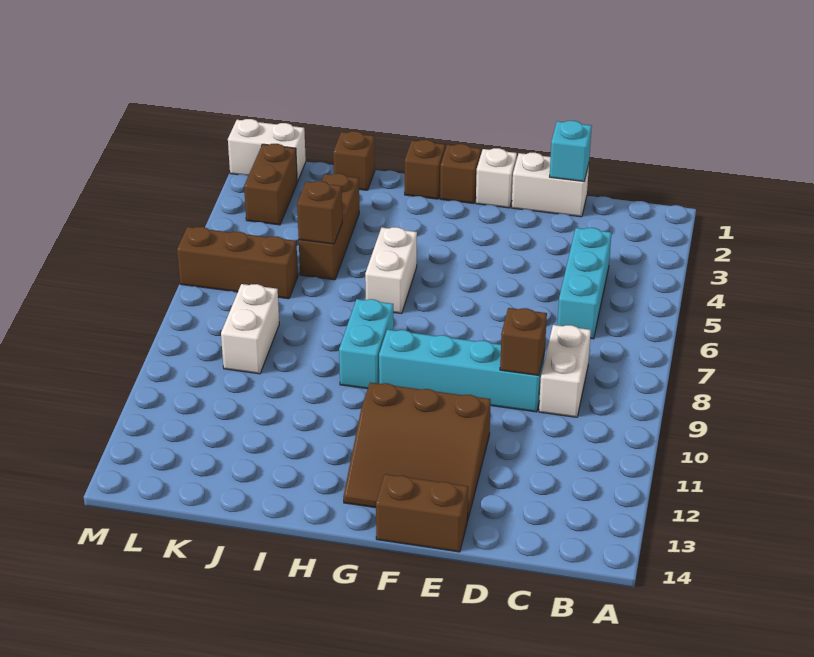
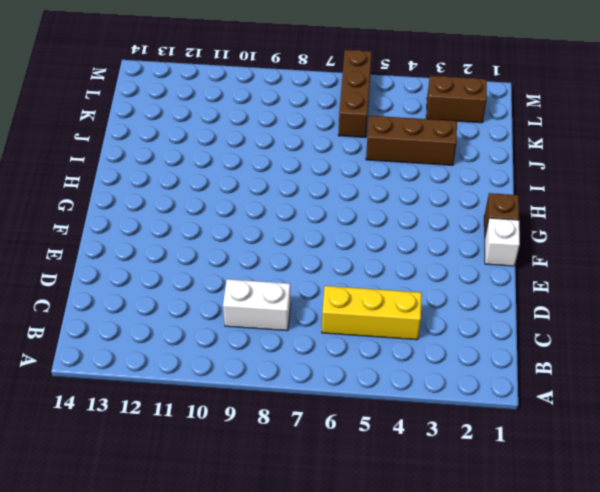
yellow 1x3 brick [322,286,422,340] -> cyan 1x3 brick [557,228,611,339]
none -> white 1x2 brick [512,153,589,217]
none -> cyan 1x4 brick [379,330,545,412]
none -> brown 3x3 slope [343,383,491,521]

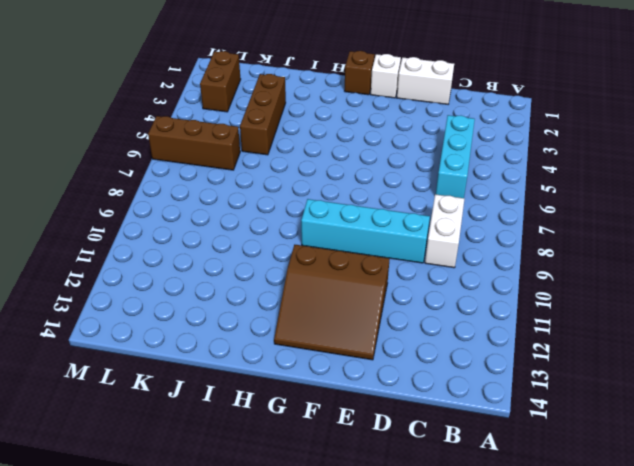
none -> brown 1x2 brick [376,474,468,552]
none -> brown 1x1 brick [405,140,445,199]
none -> white 1x2 brick [365,227,417,314]

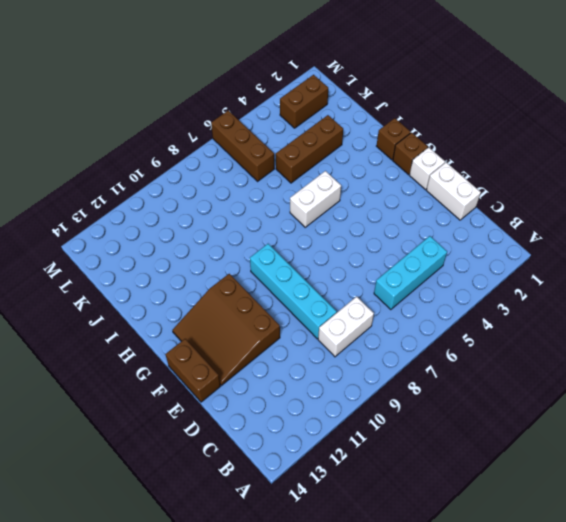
none -> cyan 1x2 brick [339,299,394,389]
none -> brown 1x1 brick [333,131,375,190]
none -> white 1x2 brick [221,284,279,374]

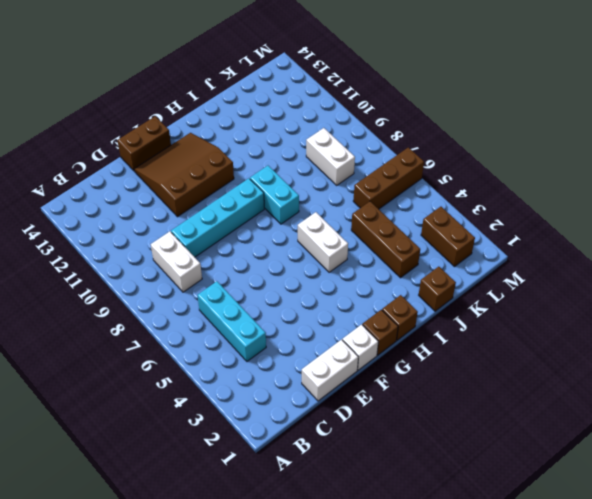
none -> white 1x2 brick [228,119,306,182]
none -> cyan 1x1 brick [550,121,592,181]
none -> brown 1x1 brick [500,308,547,375]

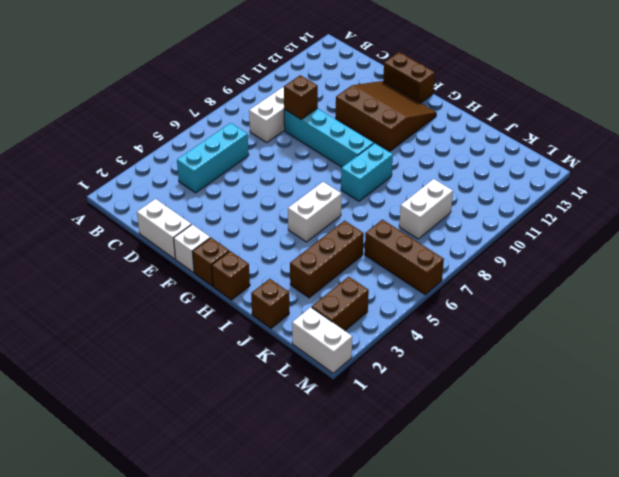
none -> cyan 1x1 brick [550,121,592,181]
none -> brown 1x1 brick [297,181,342,244]

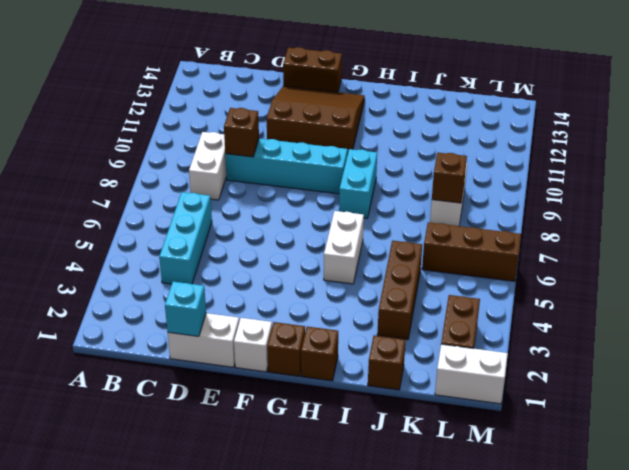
brown 1x1 brick [432,153,467,203] -> brown 1x1 brick moved to [297,181,342,244]

